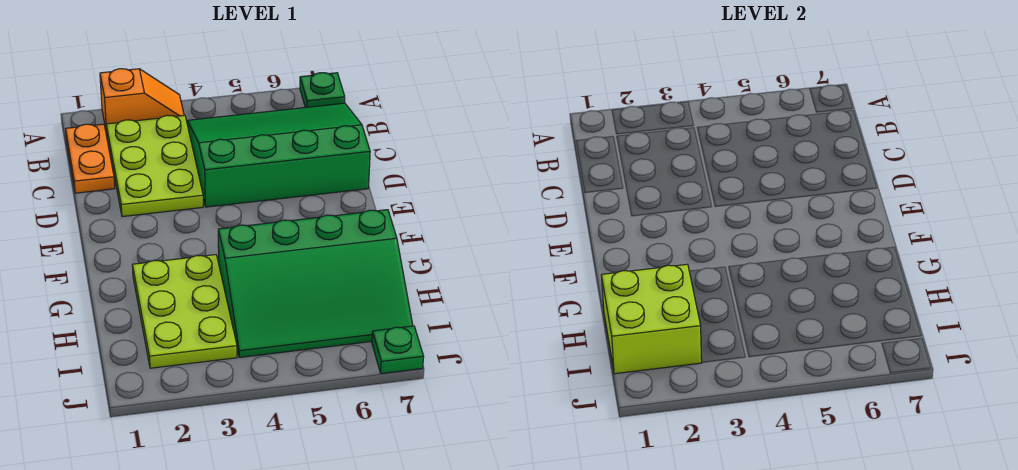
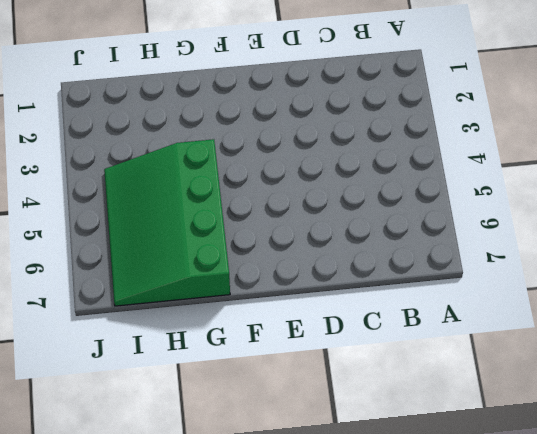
none -> orange 1x2 slope [100,69,184,133]
none -> green 1x1 plate [300,73,345,108]

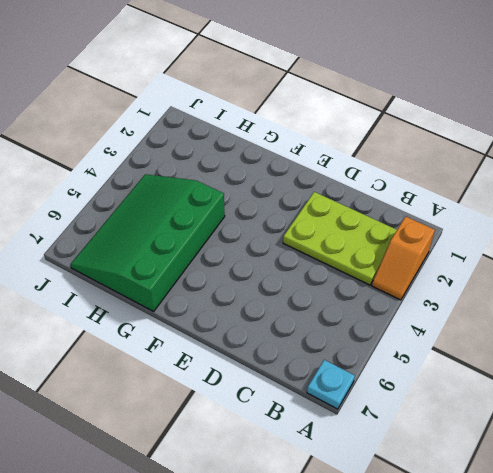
cyan 1x1 plate [307,360,355,409] -> green 1x1 plate [300,73,345,108]
none -> orange 1x2 plate [66,124,115,193]
none -> green 3x4 slope [187,103,370,207]

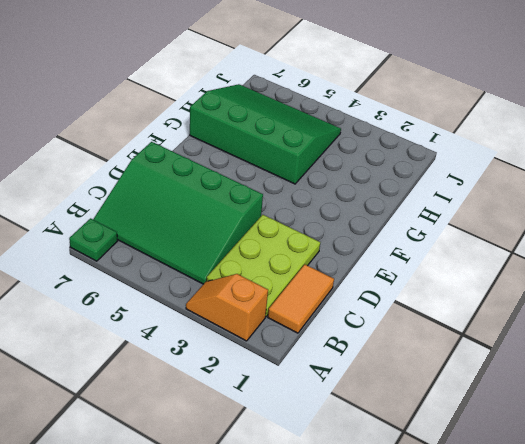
orange 1x2 tile [268,265,334,333] -> orange 1x2 plate [66,124,115,193]
none -> lime 2x3 plate [132,255,237,368]
none -> green 1x1 plate [372,326,424,374]

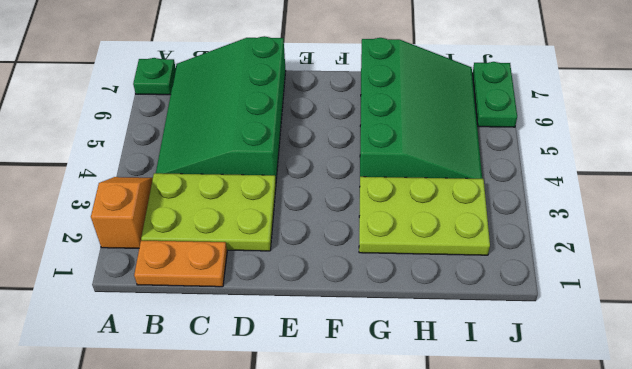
green 1x2 plate [473,62,517,127] -> green 1x1 plate [372,326,424,374]
none -> lime 2x2 brick [601,264,702,374]

